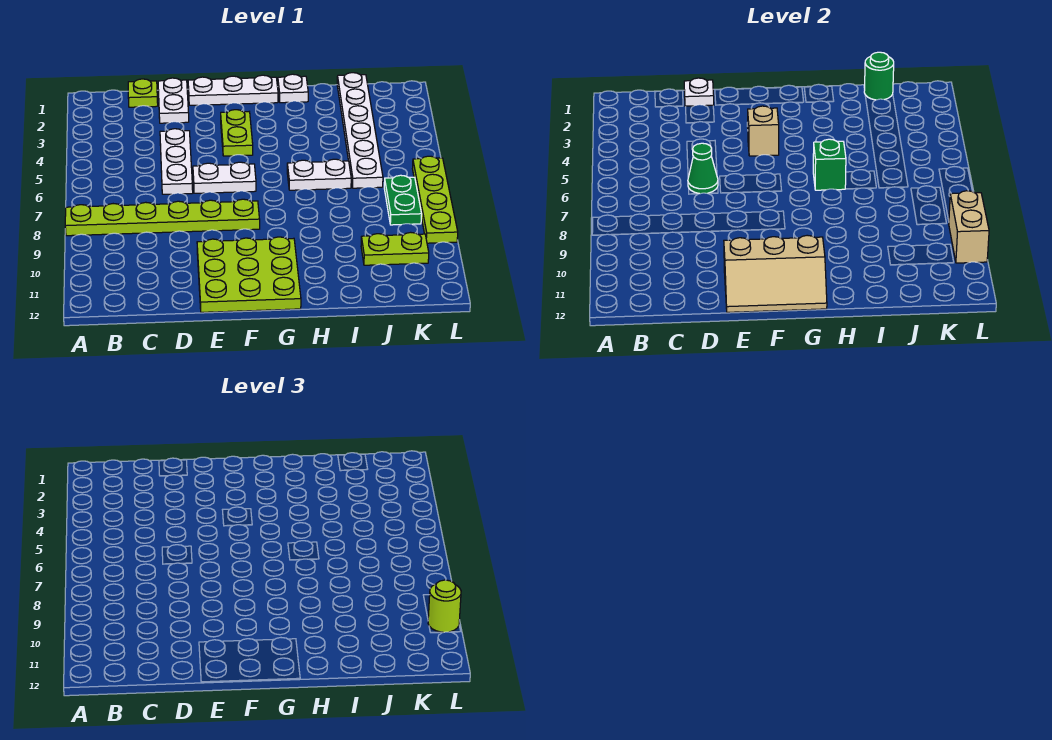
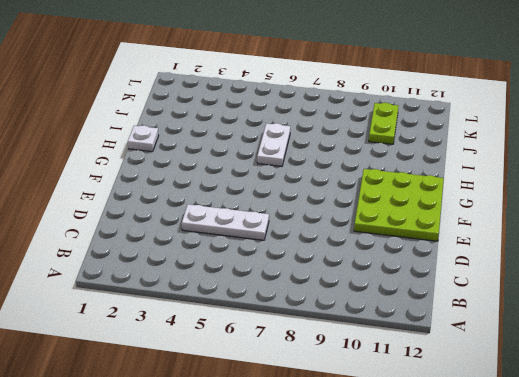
none -> lime 1x6 plate [65,199,260,236]
none -> lime 1x1 plate [128,79,158,107]
none -> white 1x2 plate [158,78,189,123]

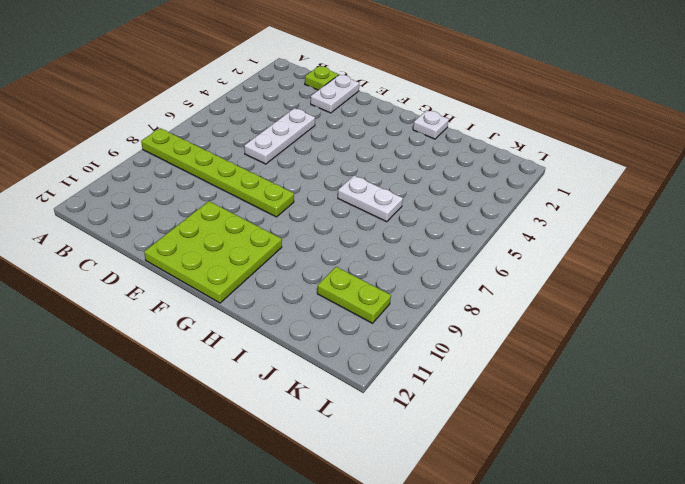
none -> white 1x3 plate [188,75,278,105]
none -> white 1x2 plate [193,162,256,193]
none -> lime 1x2 plate [221,110,253,156]

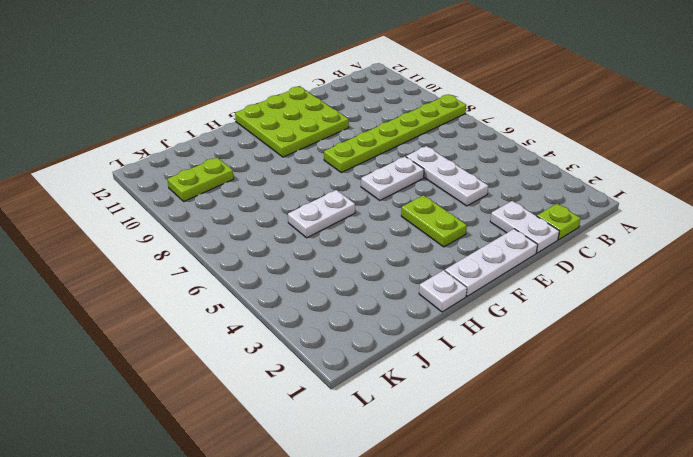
none -> white 1x6 plate [337,73,383,188]
none -> green 1x2 plate [384,175,422,225]
none -> lime 1x4 plate [412,156,458,243]

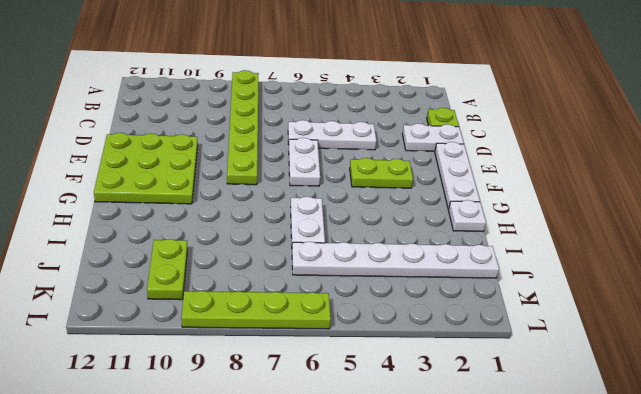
none -> green 1x2 plate [384,175,422,225]
none -> white 1x1 plate [684,78,714,106]
none -> green 1x1 cone [688,143,718,194]

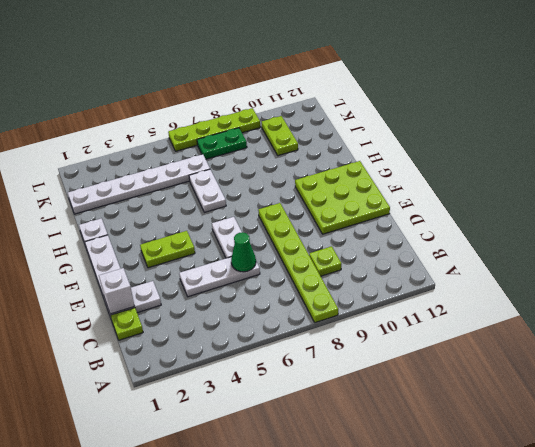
lime 1x1 plate [309,246,342,276] -> none
white 1x1 brick [99,268,134,314] -> white 1x1 plate [684,78,714,106]
none -> tan 2x3 slope [724,235,827,312]
none -> tan 1x1 brick [748,106,779,156]
none -> green 1x1 brick [813,139,846,190]

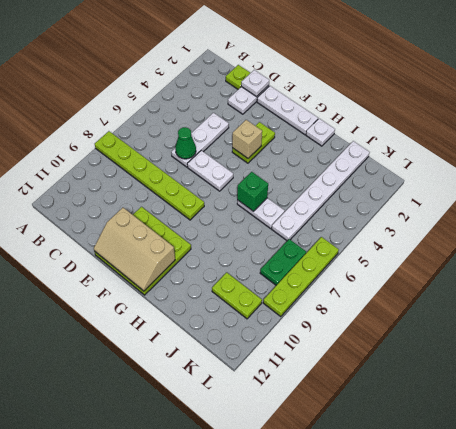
none -> green 1x1 round brick [864,52,894,100]
none -> tan 1x2 brick [949,191,989,263]
none -> lime 1x1 round brick [428,580,461,632]

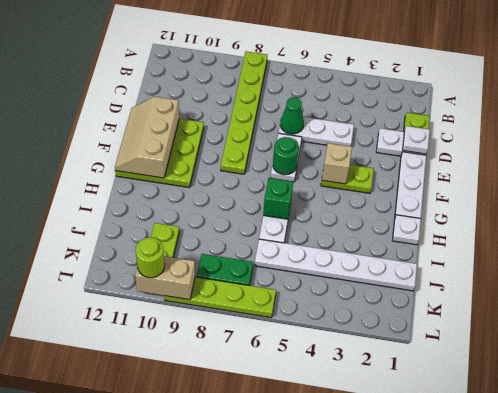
green 1x1 round brick [273,137,299,175] -> green 1x1 round brick moved to [864,52,894,100]

